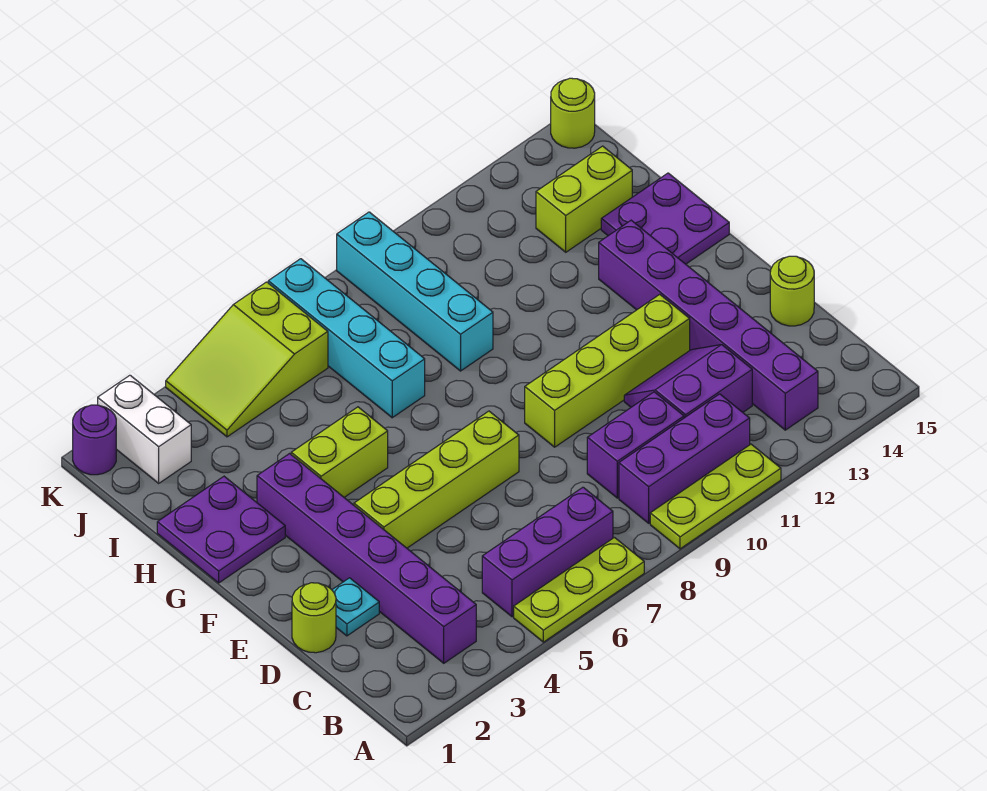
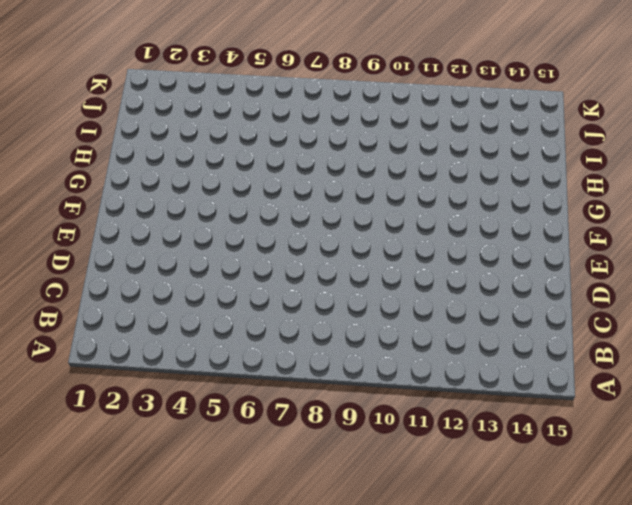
none -> lime 1x3 plate [514,537,644,642]
none -> lime 1x3 plate [650,444,781,549]
none -> purple 1x6 brick [257,454,476,663]

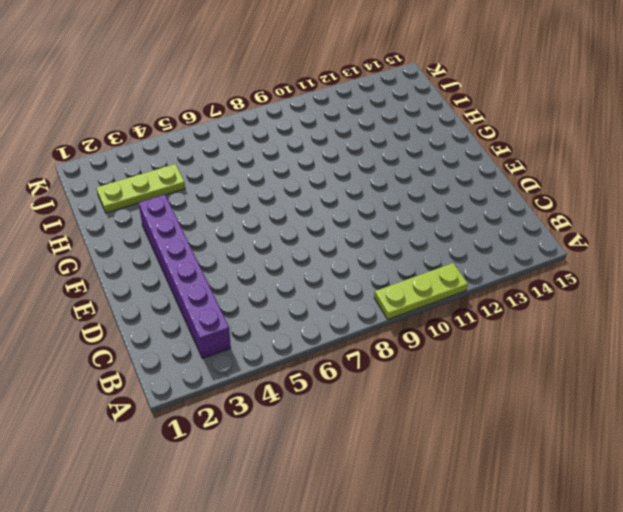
lime 1x3 plate [97,164,185,213] -> lime 1x3 plate moved to [514,537,644,642]
none -> purple 1x3 brick [482,487,613,617]
none -> purple 1x3 brick [619,394,750,523]
none -> purple 1x6 brick [599,220,818,430]

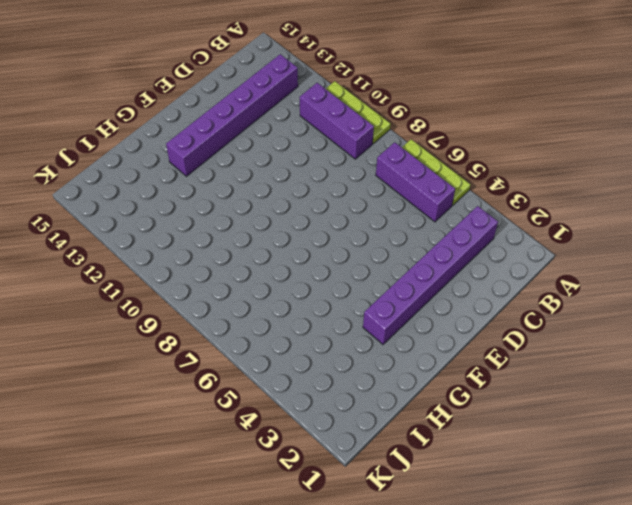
none -> purple 1x2 brick [587,392,684,498]
none -> purple 2x2 slope [624,345,752,418]
none -> lime 1x1 round brick [292,583,336,653]

